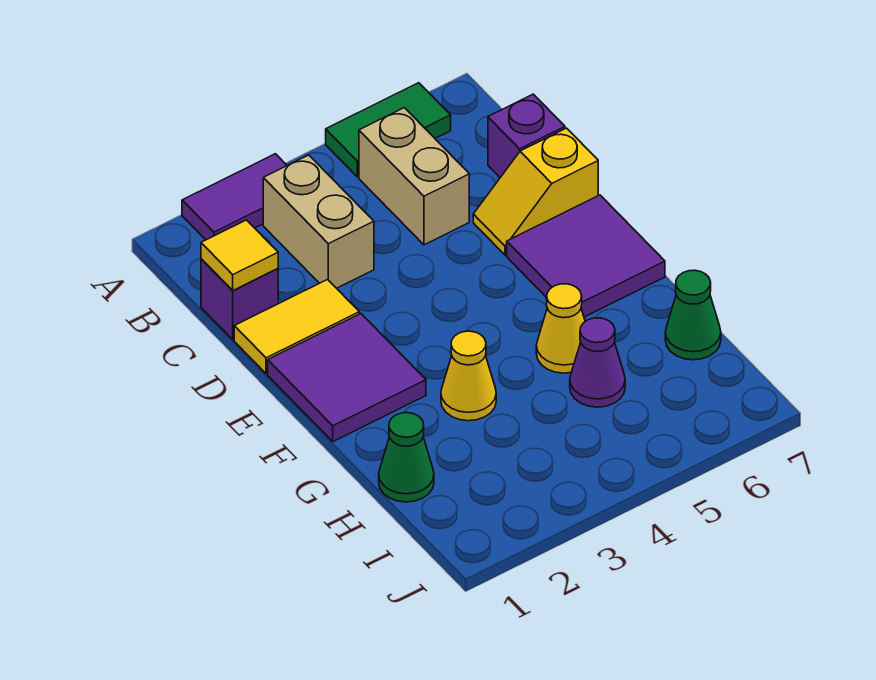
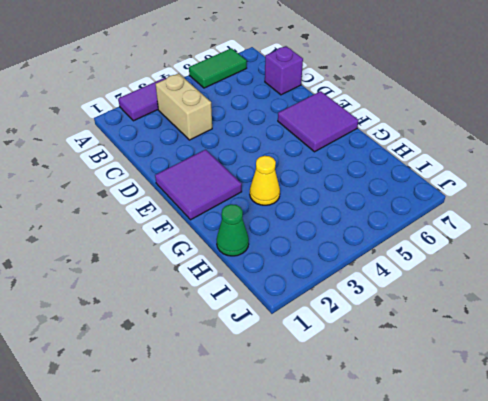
none -> tan 1x2 brick [359,108,469,245]
none -> purple 1x1 brick [201,259,278,340]
none -> yellow 1x2 tile [234,280,359,374]

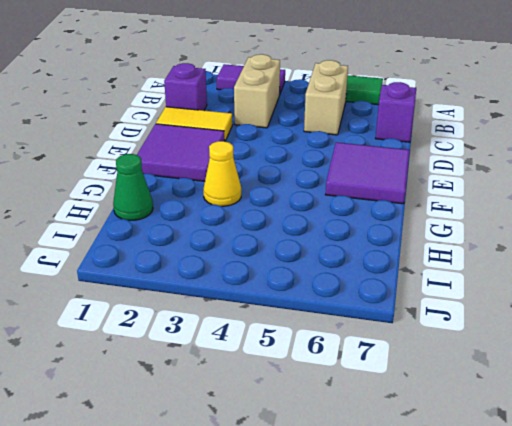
none -> yellow 1x2 slope [473,128,598,255]
none -> yellow 1x1 cone [536,284,585,373]
none -> purple 1x1 cone [570,318,625,407]

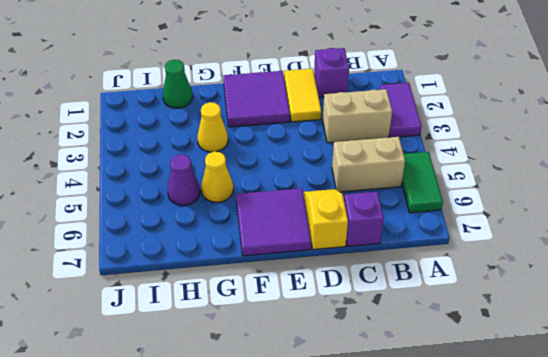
none -> green 1x1 cone [665,270,721,360]
none -> yellow 1x1 tile [201,220,278,291]

